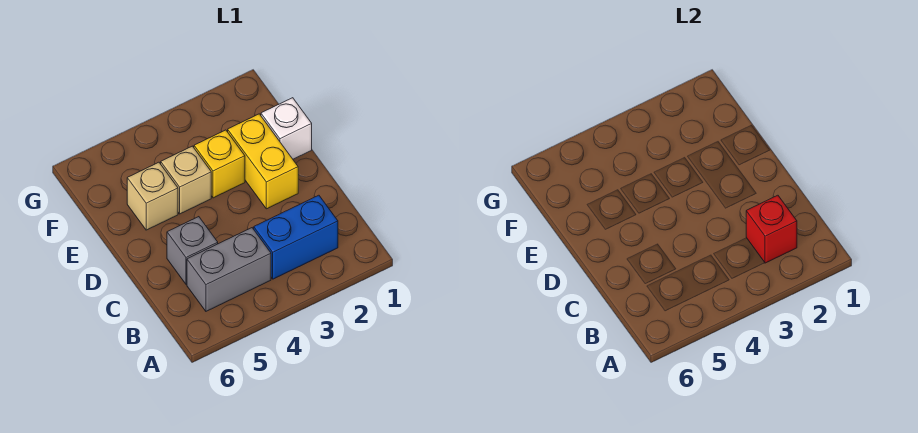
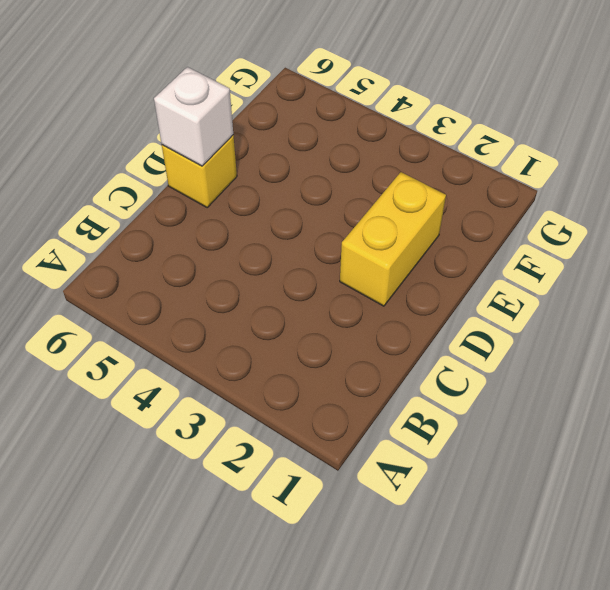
yellow 1x1 brick [162,135,237,207] -> yellow 1x1 brick moved to [194,130,245,198]
white 1x1 brick [154,67,233,166] -> white 1x1 brick moved to [261,98,312,159]
none -> blue 1x2 brick [254,195,338,279]
none -> grey 1x2 brick [187,228,271,311]

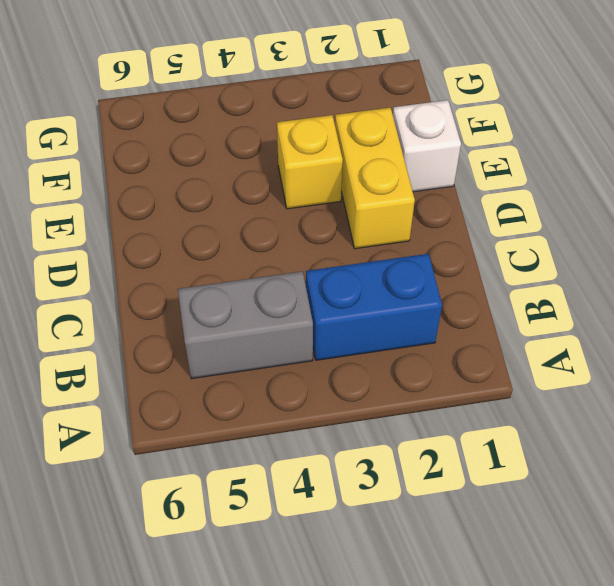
none -> grey 1x1 brick [167,217,218,284]
none -> tan 1x1 brick [161,146,211,214]

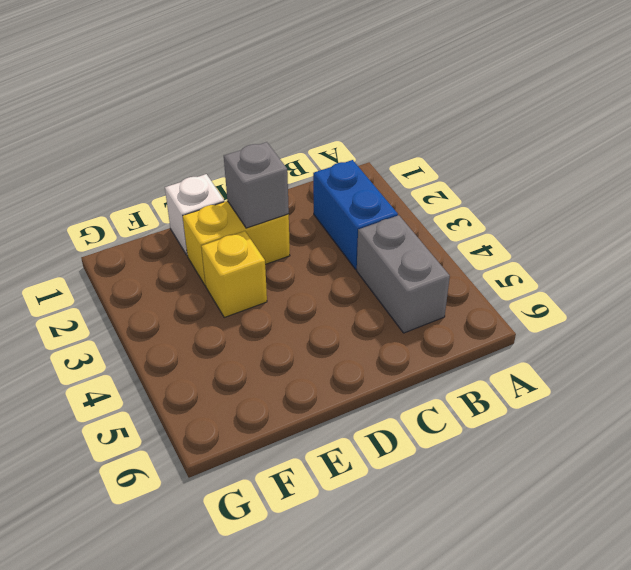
grey 1x1 brick [224,142,289,228] -> grey 1x1 brick moved to [167,217,218,284]
none -> tan 1x1 brick [161,146,211,214]
none -> tan 1x1 brick [127,162,178,230]

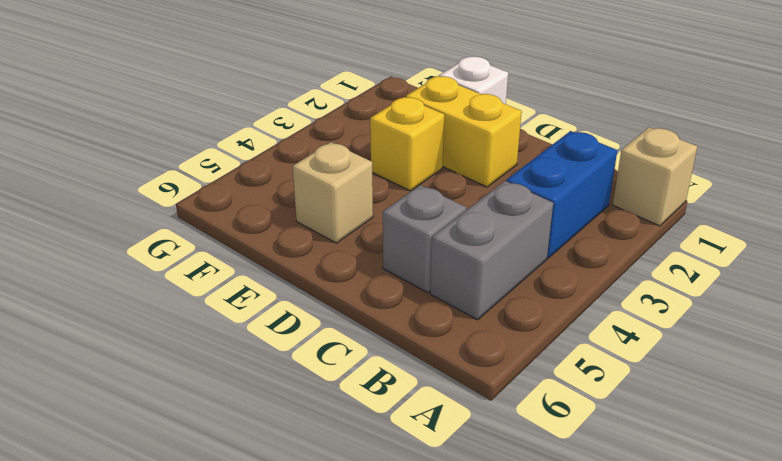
tan 1x1 brick [613,127,697,226] -> tan 1x1 brick moved to [161,146,211,214]
none -> red 1x1 brick [746,195,797,263]

